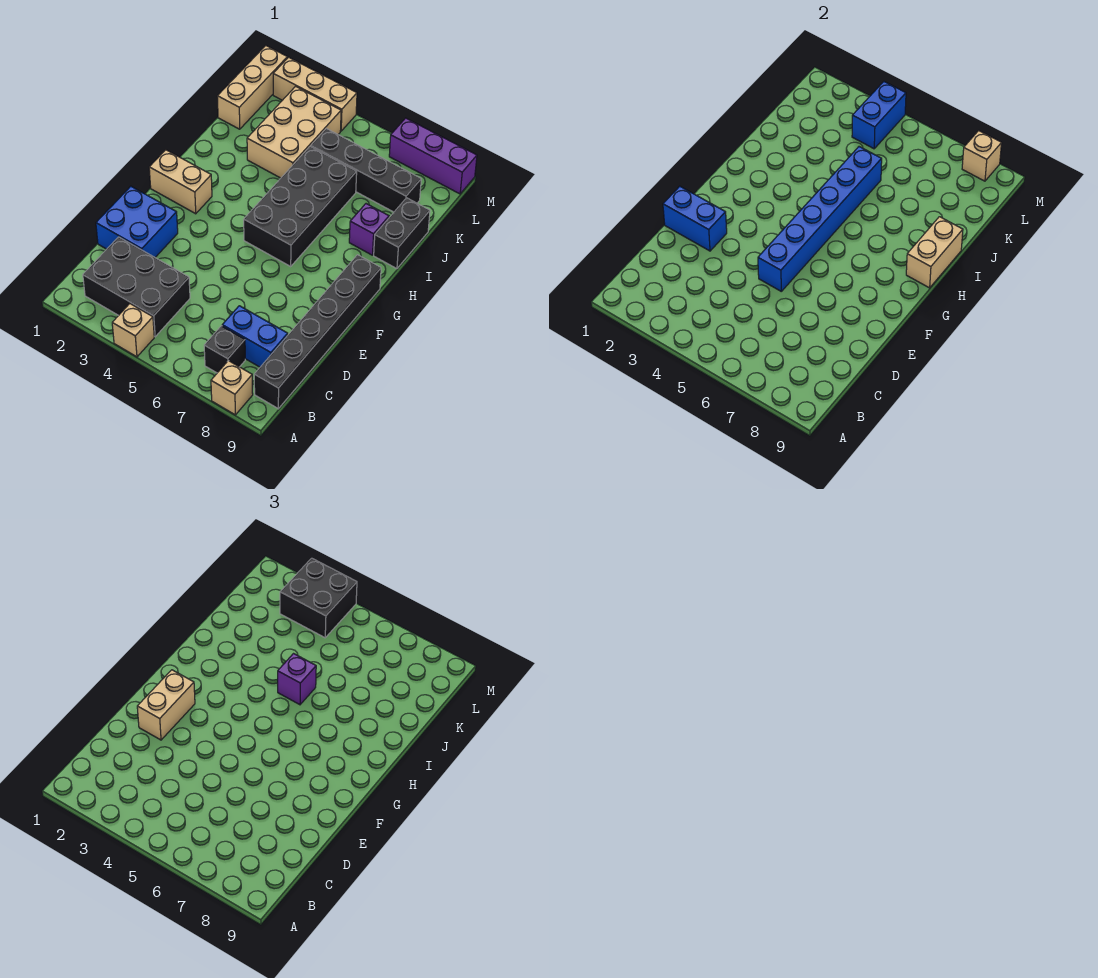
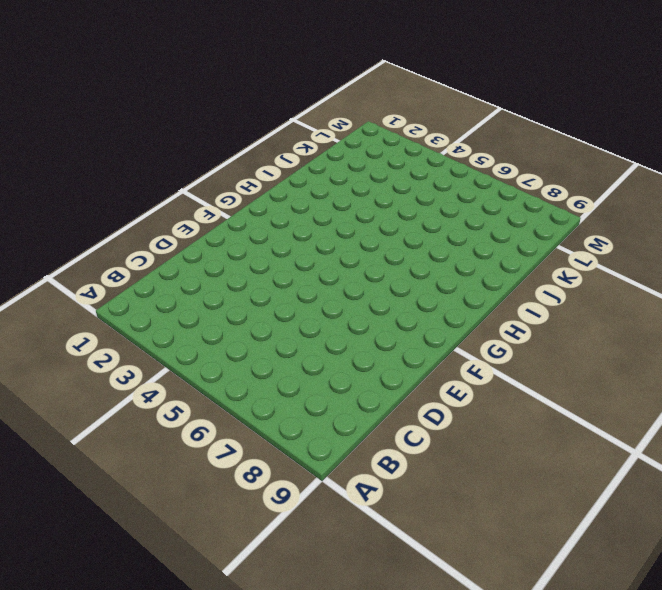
none -> tan 1x1 brick [112,304,154,357]
none -> tan 1x1 brick [211,361,253,415]
none -> black 2x3 brick [83,237,190,337]

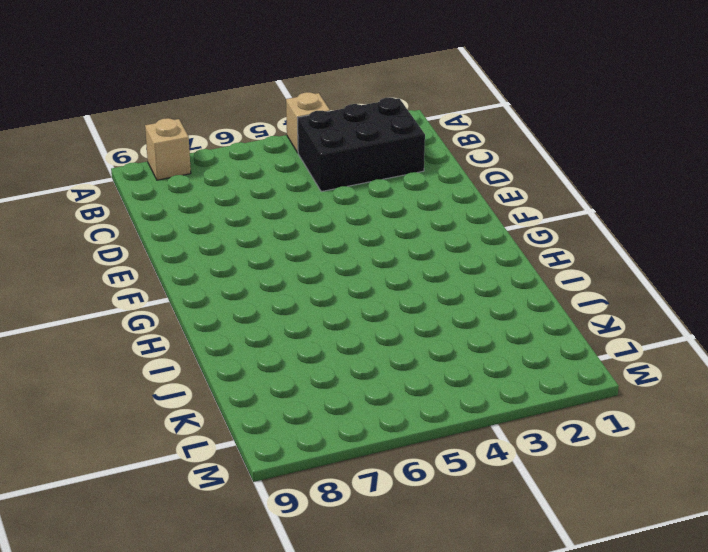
none -> black 1x1 brick [204,326,245,373]
none -> black 1x6 brick [254,255,381,409]
none -> blue 1x2 brick [222,306,288,367]

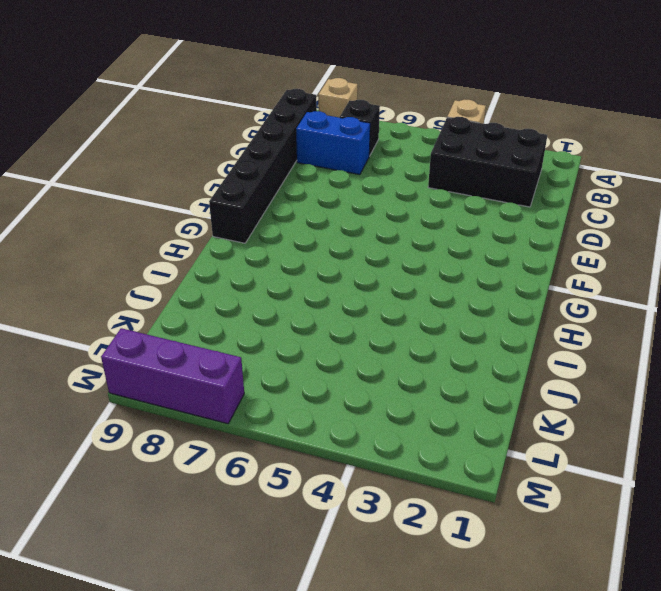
none -> blue 2x2 brick [96,186,178,257]
none -> tan 1x2 brick [149,150,212,214]
none -> black 2x4 brick [244,146,357,266]

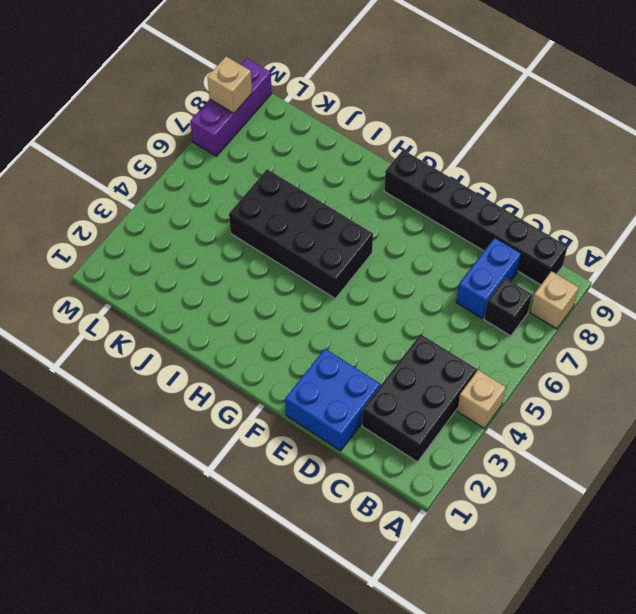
none -> tan 1x2 brick [149,150,212,214]
none -> purple 1x1 brick [349,204,389,255]
none -> black 1x2 brick [374,198,430,269]

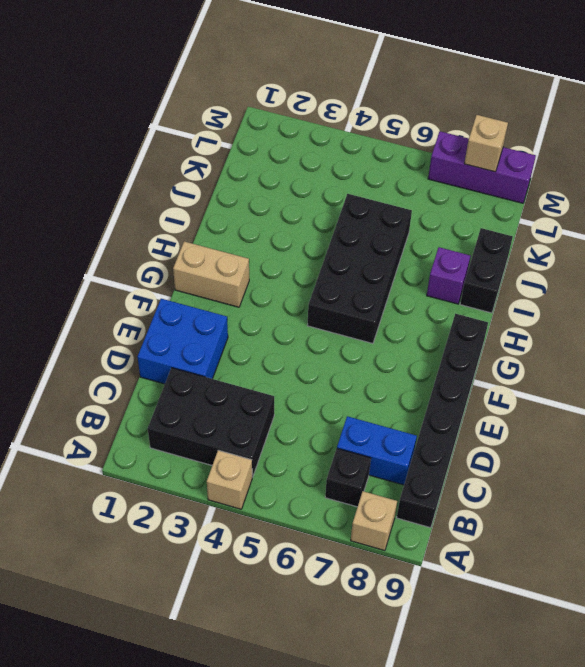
none -> tan 2x3 brick [247,86,341,178]
none -> tan 1x3 brick [217,46,287,129]
none -> black 1x4 brick [311,129,421,212]

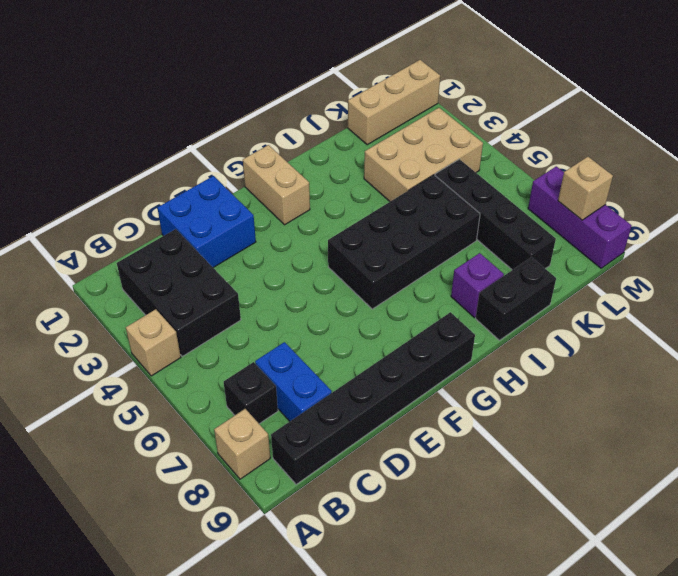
none -> tan 1x3 brick [273,57,357,131]
none -> blue 1x2 brick [663,186,727,251]
none -> blue 1x6 brick [758,147,882,291]

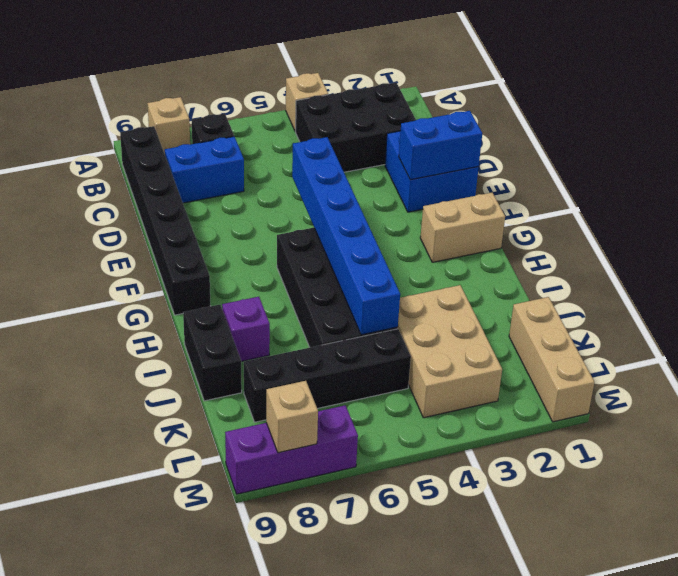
none -> tan 1x3 brick [273,57,357,131]
none -> tan 1x2 brick [906,217,963,288]
none -> blue 1x2 brick [852,82,906,149]

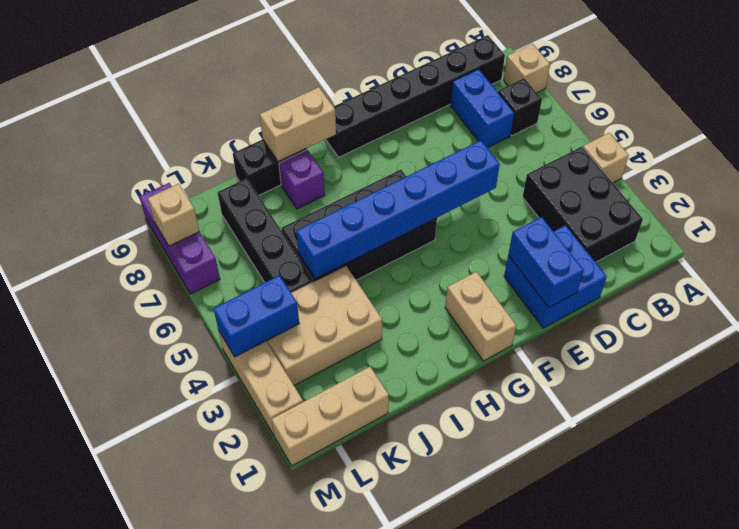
none -> tan 1x2 brick [137,670,195,740]
none -> purple 1x1 brick [278,654,316,705]
none -> black 2x2 brick [280,558,357,638]

